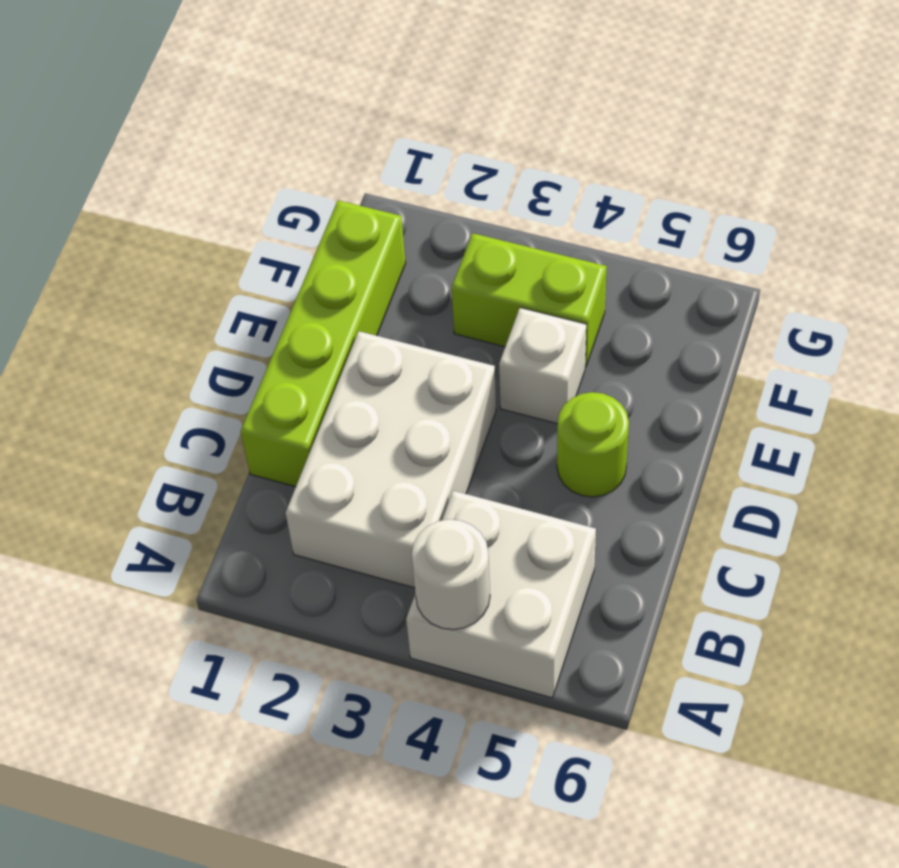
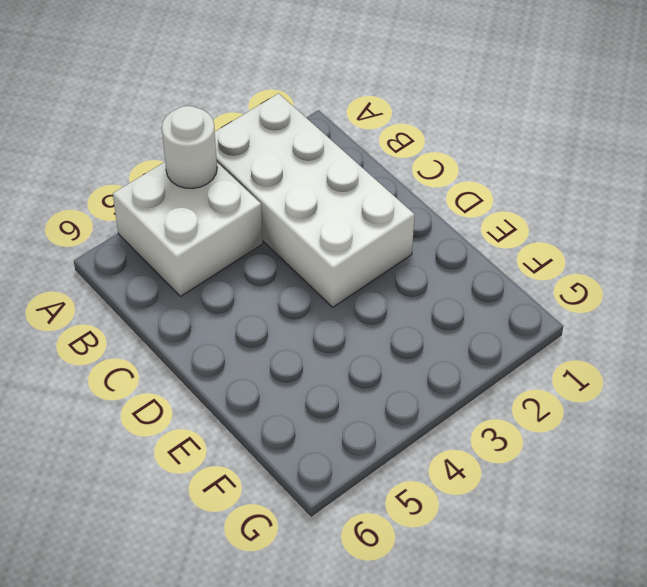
white 2x4 brick [215,93,414,307] -> white 2x3 brick [286,331,496,588]
none -> lime 1x4 brick [241,200,406,487]
none -> lime 1x1 round brick [557,392,629,497]

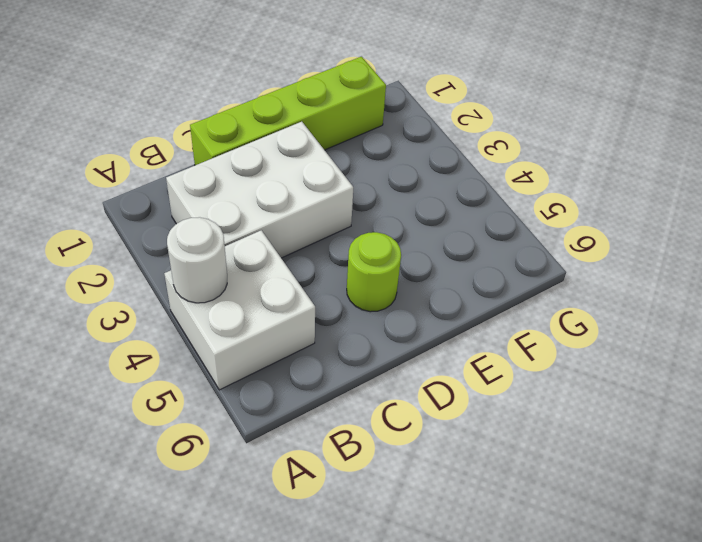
none -> white 1x1 brick [499,308,586,424]
none -> lime 1x2 brick [452,233,607,367]

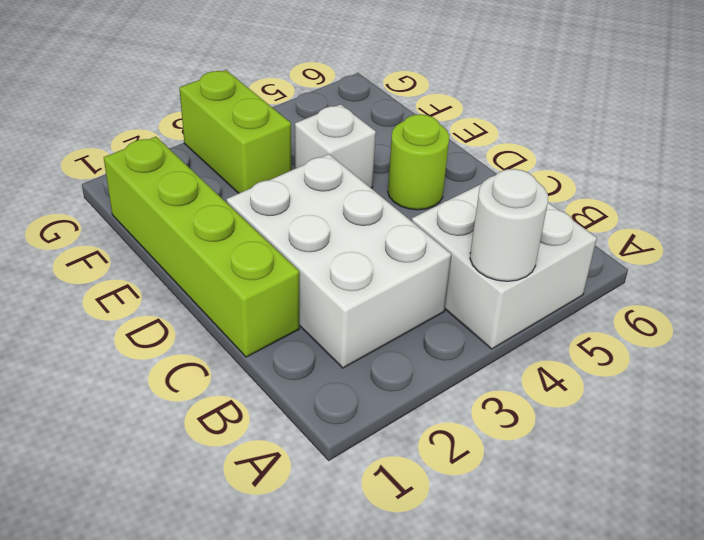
lime 1x2 brick [179,70,291,193] -> lime 1x2 brick turned to [452,233,607,367]

